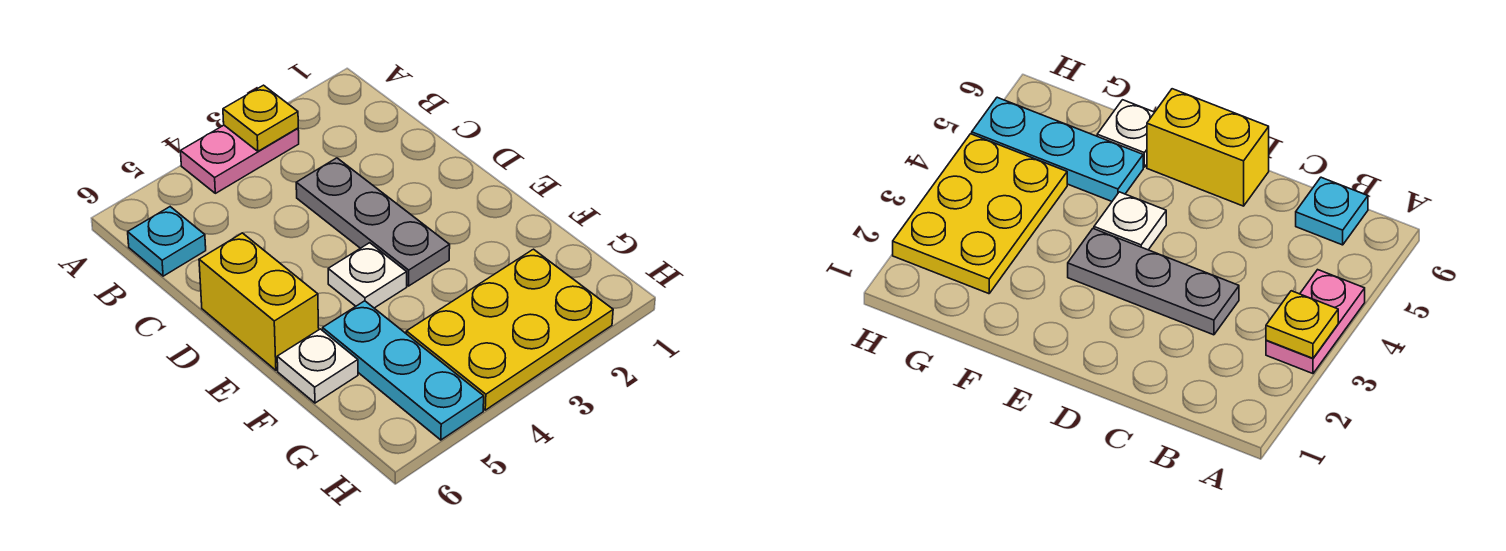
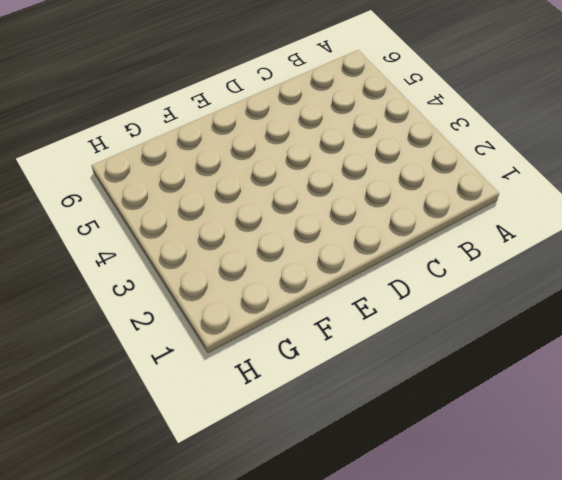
none -> pink 1x2 plate [181,125,299,193]
none -> cyan 1x1 plate [128,207,206,276]

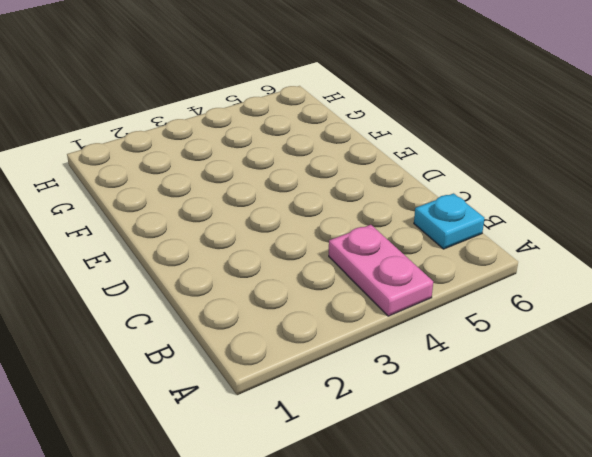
pink 1x2 plate [329,225,433,316] -> pink 1x2 plate turned to [181,125,299,193]
none -> grey 1x3 plate [296,158,450,286]
none -> yellow 1x2 brick [199,233,319,370]

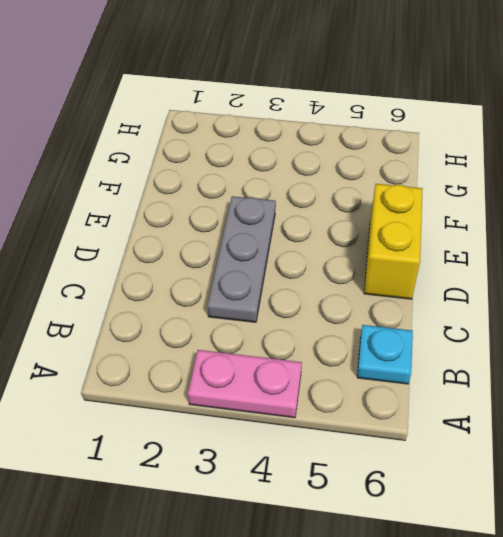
none -> white 1x1 plate [328,243,407,308]
none -> cyan 1x3 plate [323,301,484,440]

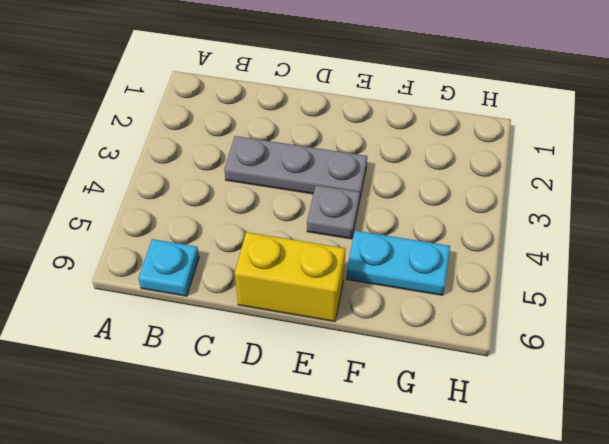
grey 1x1 plate [307,185,360,239] -> white 1x1 plate [328,243,407,308]
cyan 1x2 plate [346,231,450,295] -> cyan 1x3 plate [323,301,484,440]
none -> pink 1x2 plate [181,125,299,193]
none -> white 1x1 plate [277,329,358,403]

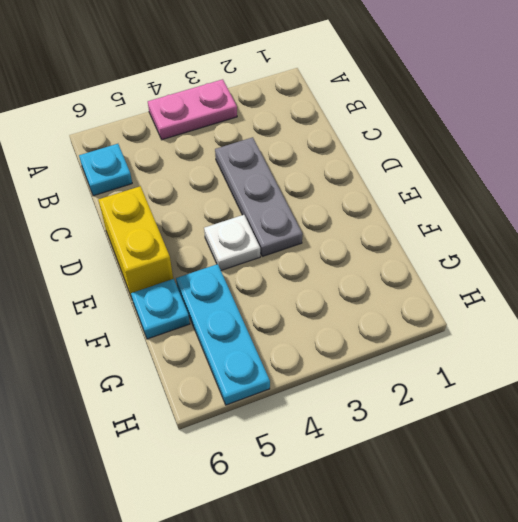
cyan 1x1 plate [131,279,190,339] -> white 1x1 plate [277,329,358,403]
none -> yellow 2x3 plate [406,249,613,410]
none -> yellow 1x1 plate [223,85,298,151]

